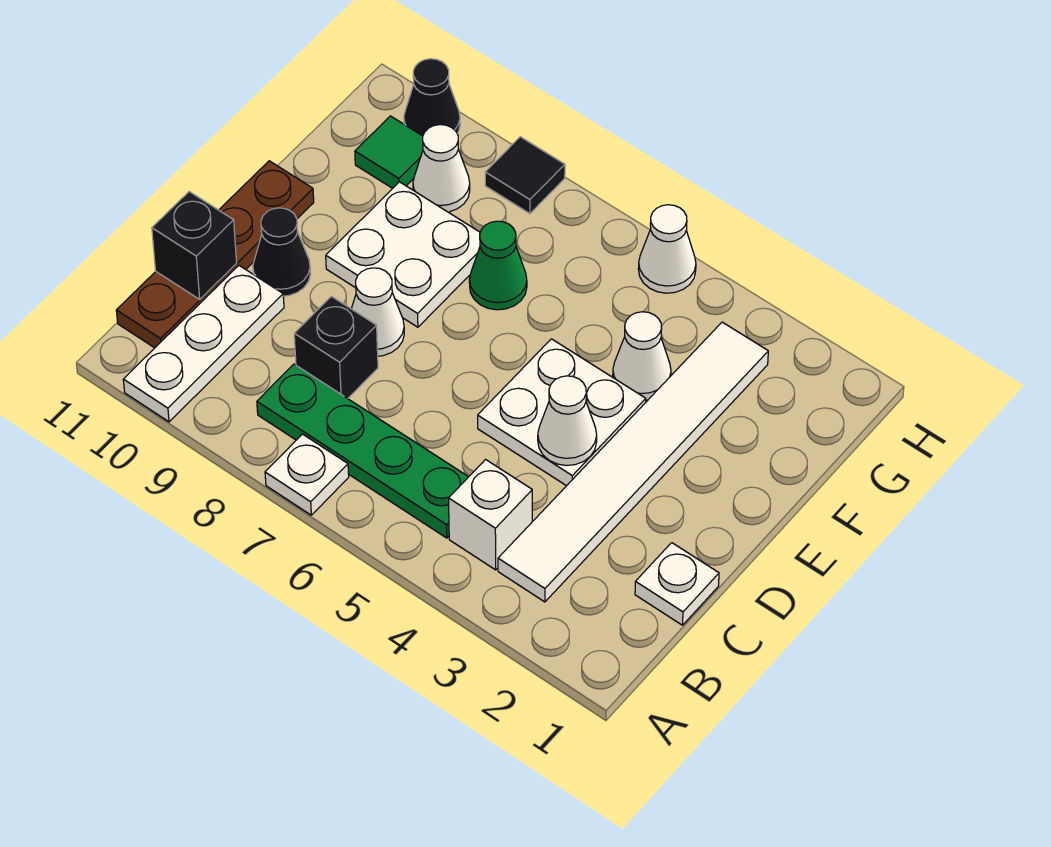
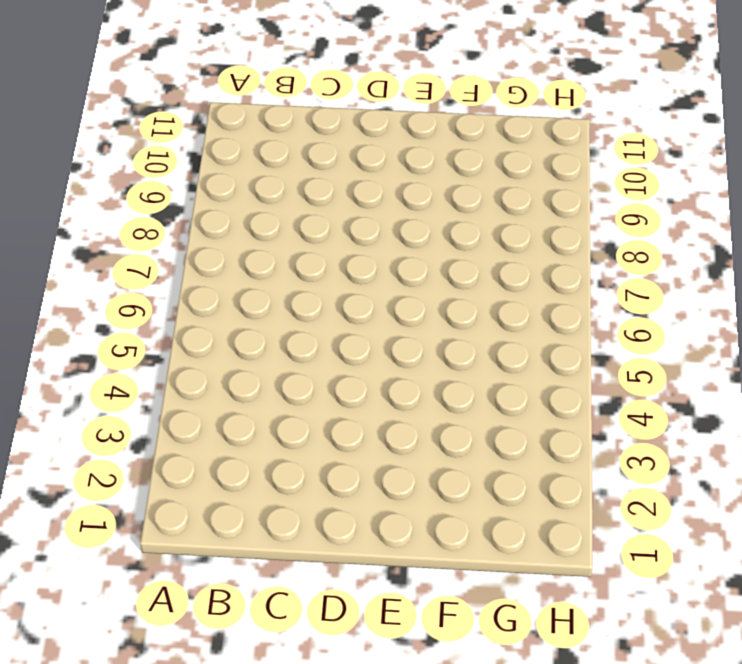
none -> white 1x1 plate [265,434,349,515]
none -> white 1x3 plate [123,266,284,422]
none -> white 1x6 tile [498,322,768,602]

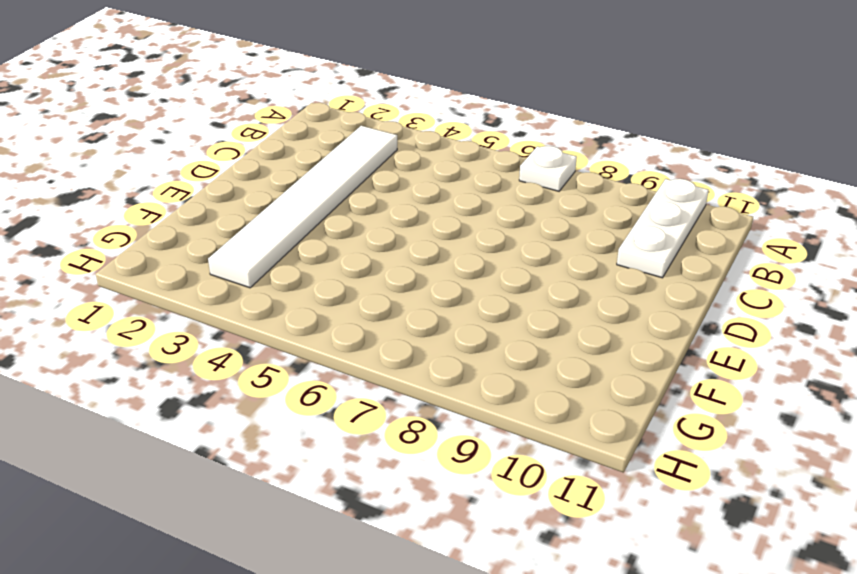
none -> white 1x1 brick [449,460,532,570]
none -> green 1x4 plate [257,364,468,538]
none -> brown 1x4 plate [116,161,314,348]

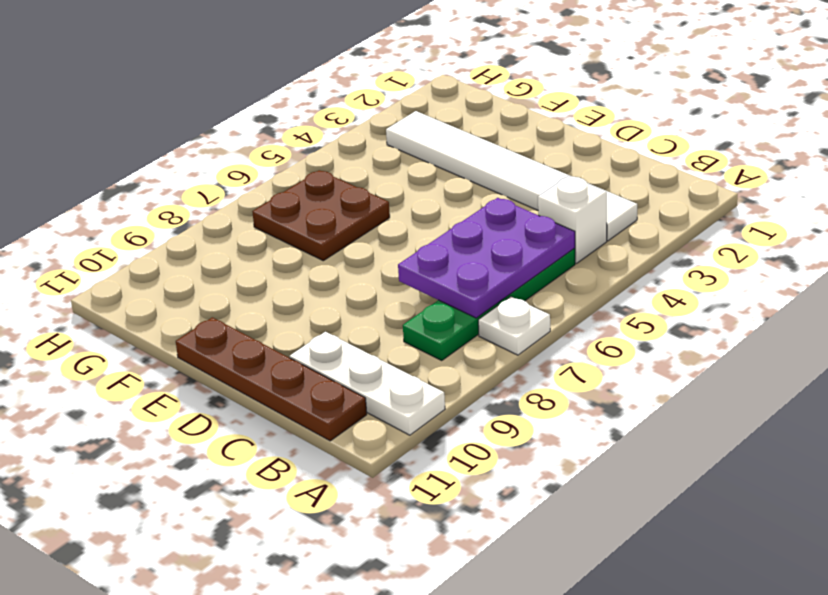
purple 2x3 plate [398,198,575,318] -> none
brown 2x2 plate [252,170,390,261] -> green 1x1 cone [469,221,527,310]
none -> white 1x1 plate [635,543,719,625]
none -> black 1x1 brick [294,296,378,399]
none -> white 2x2 plate [478,339,646,486]

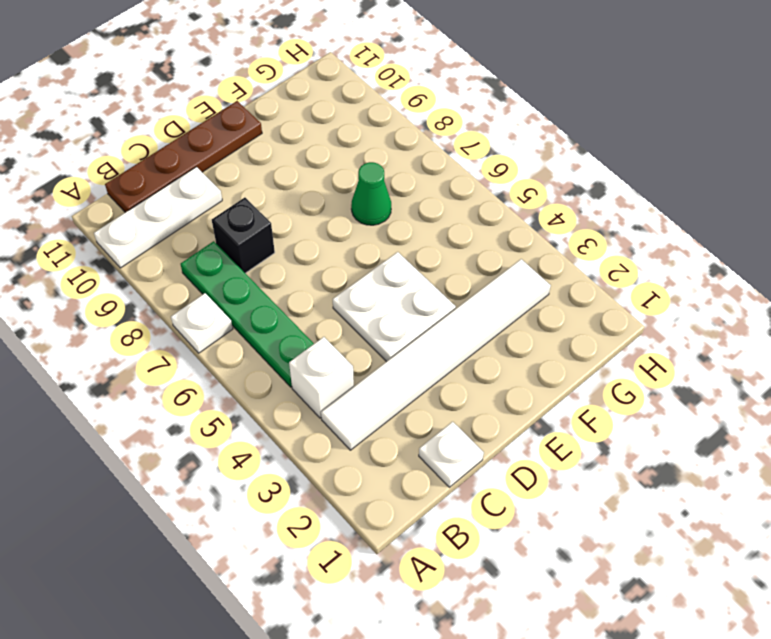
none -> white 1x1 cone [351,268,404,356]
none -> black 1x1 cone [253,208,311,296]
none -> white 2x2 plate [326,182,480,327]

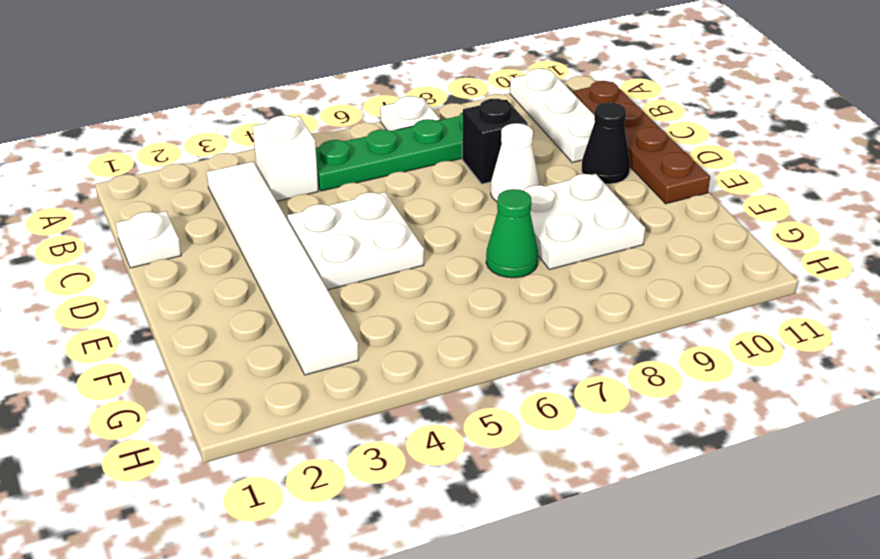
none -> white 1x1 cone [613,312,671,400]
none -> white 1x1 cone [413,125,470,212]
none -> green 1x1 tile [355,116,423,188]

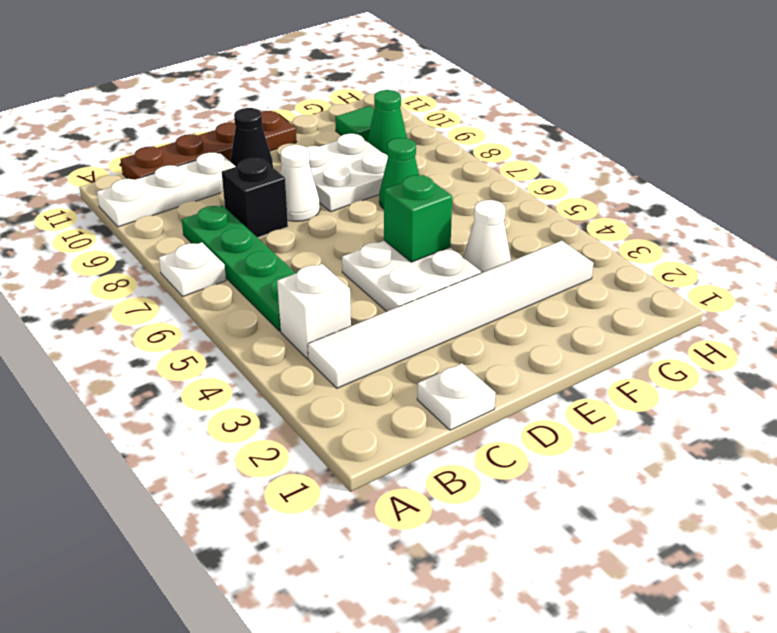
green 1x1 brick [384,175,452,262] -> none
green 1x1 cone [367,90,407,156] -> white 1x1 cone [413,125,470,212]
none -> white 1x1 cone [638,205,696,293]
none -> black 1x1 tile [485,137,565,214]
none -> black 1x1 cone [404,59,460,136]

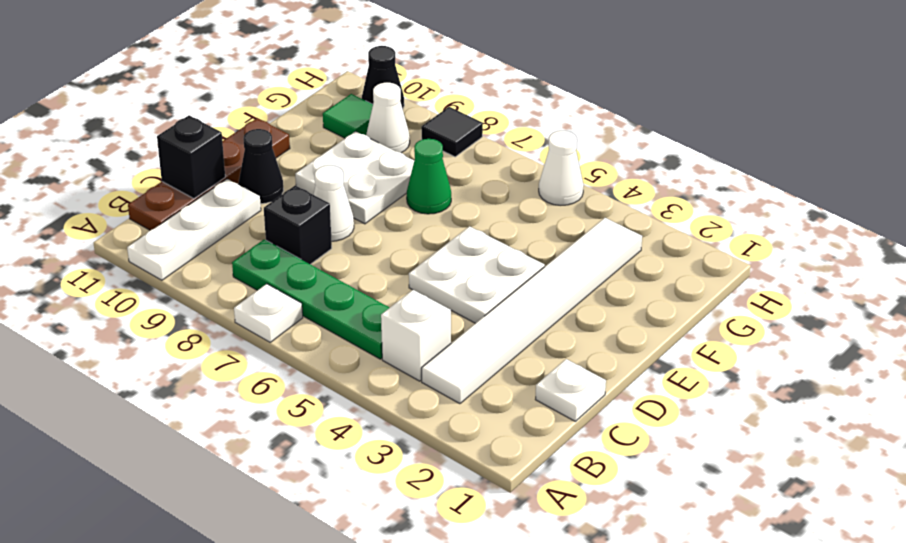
none -> white 1x1 cone [613,312,671,400]
none -> white 1x1 cone [538,376,597,466]

